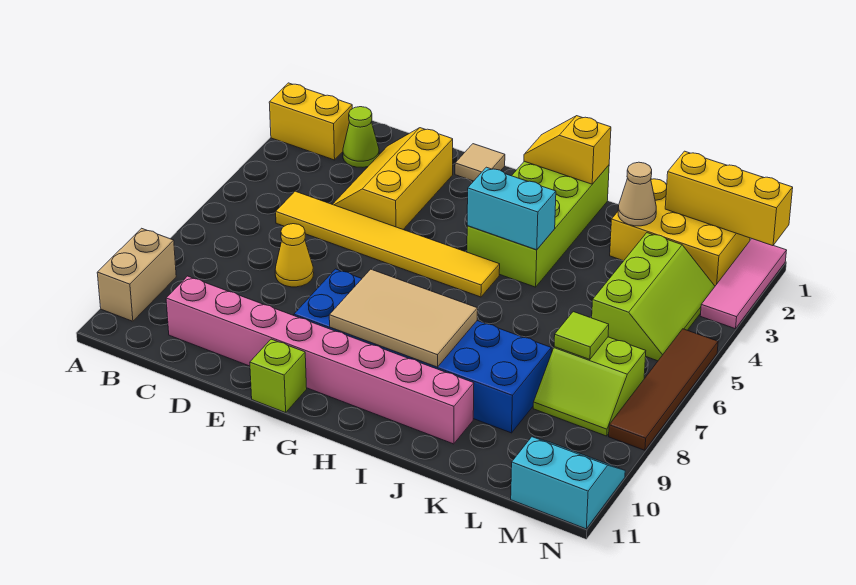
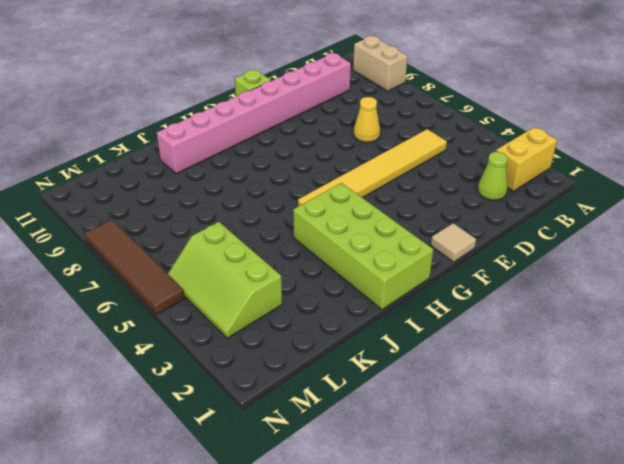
none -> yellow 2x3 slope [333,128,453,229]
none -> blue 2x6 brick [294,269,551,433]
none -> yellow 2x3 brick [610,179,750,286]

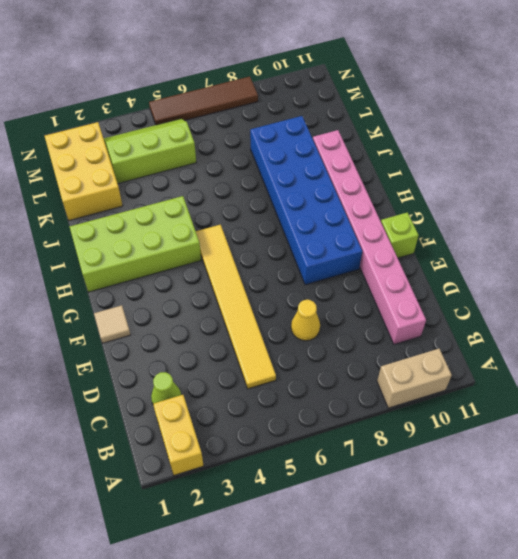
none -> yellow 2x3 slope [333,128,453,229]
none -> lime 2x2 slope [533,337,646,436]
none -> cyan 2x2 slope [511,437,625,529]

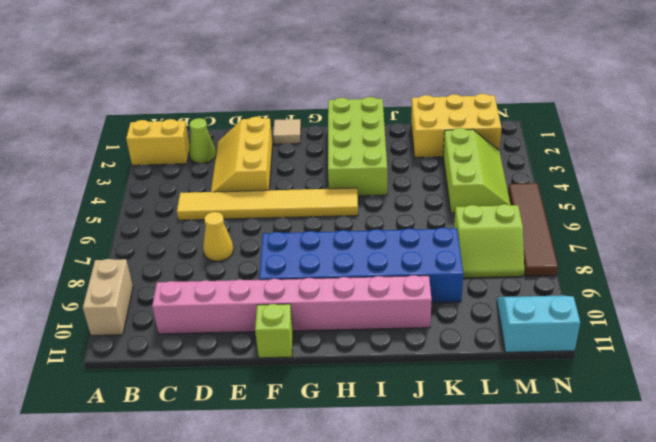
none -> pink 1x3 tile [700,239,787,329]
none -> tan 2x3 tile [329,269,478,367]
none -> yellow 1x2 slope [524,116,611,184]

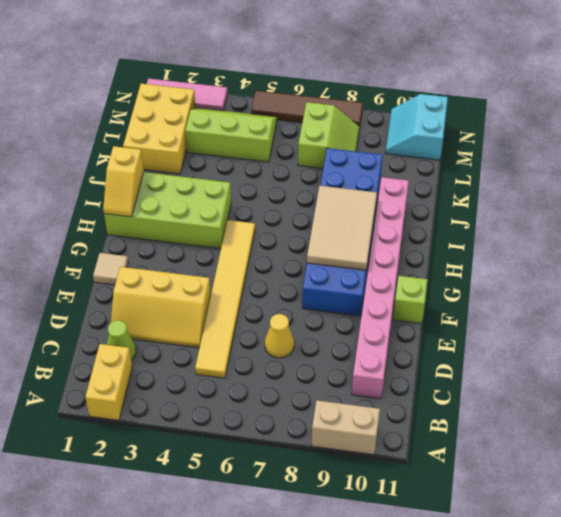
none -> cyan 1x2 brick [467,167,556,250]
none -> tan 1x1 cone [618,162,656,226]
none -> yellow 1x3 brick [665,151,793,246]

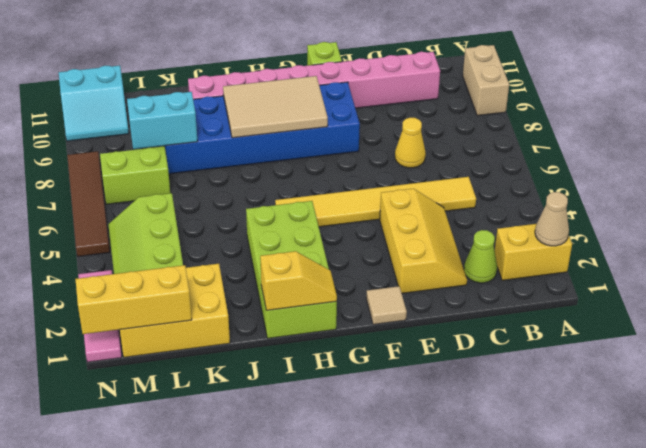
tan 1x1 cone [535,192,569,246] -> tan 1x1 cone moved to [618,162,656,226]
cyan 1x2 brick [127,92,197,149] -> cyan 1x2 brick moved to [467,167,556,250]
none -> lime 1x1 tile [554,312,609,359]

